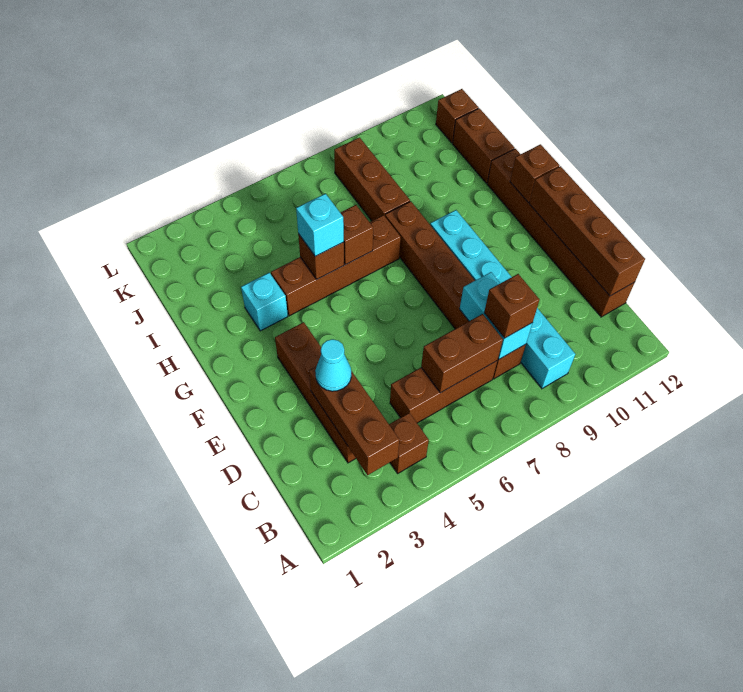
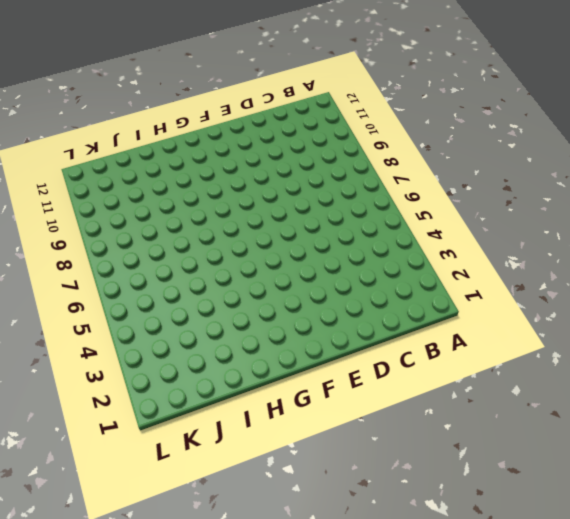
none -> brown 1x1 brick [389,413,429,473]
none -> cyan 1x6 brick [430,210,575,389]
none -> brown 1x4 brick [275,322,356,463]

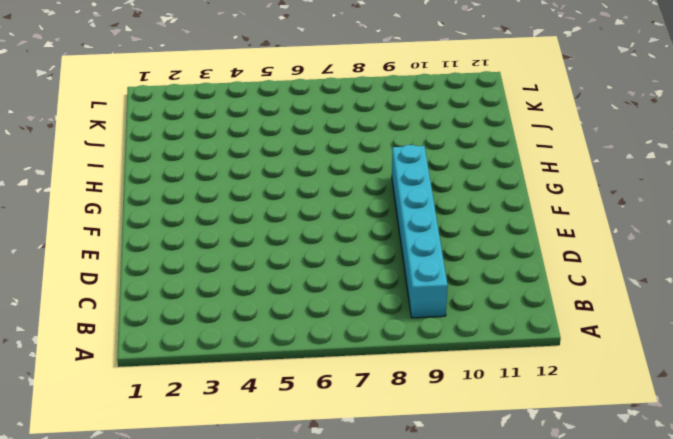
none -> brown 1x1 brick [389,413,429,473]
none -> brown 1x4 brick [275,322,356,463]
none -> brown 1x3 brick [390,361,497,423]

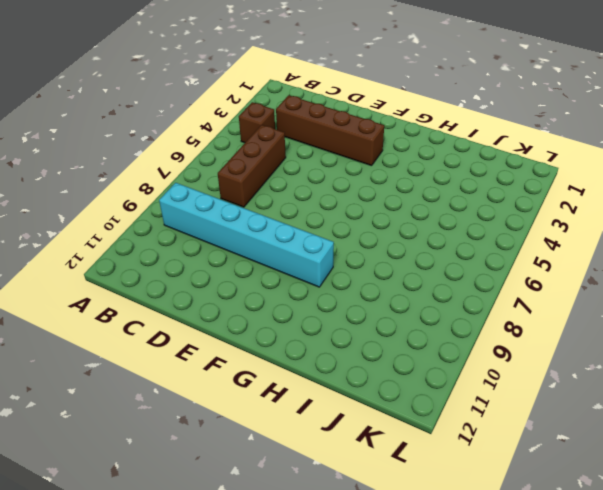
none -> brown 1x6 brick [385,201,526,379]
none -> brown 1x6 brick [487,149,635,317]
none -> cyan 1x1 brick [241,273,288,331]

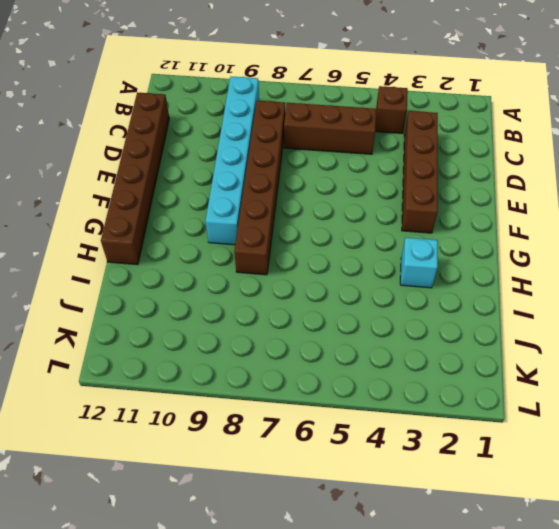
none -> brown 1x4 brick [271,215,401,316]
none -> brown 1x3 brick [334,138,410,221]
none -> brown 1x2 brick [453,108,515,183]

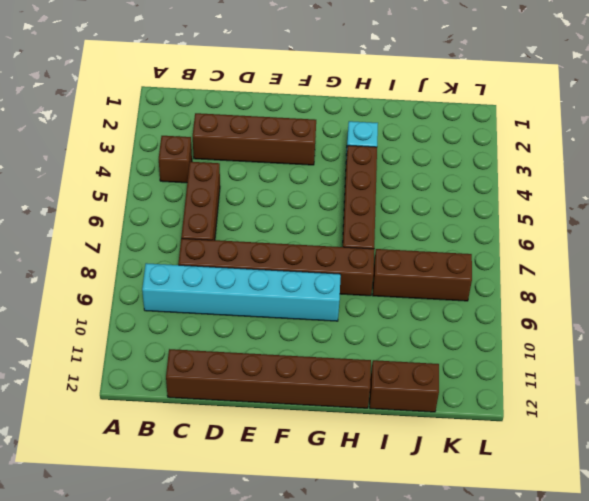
none -> brown 1x1 brick [436,89,479,143]
none -> brown 1x3 brick [309,367,399,475]
none -> brown 1x2 brick [421,314,503,393]

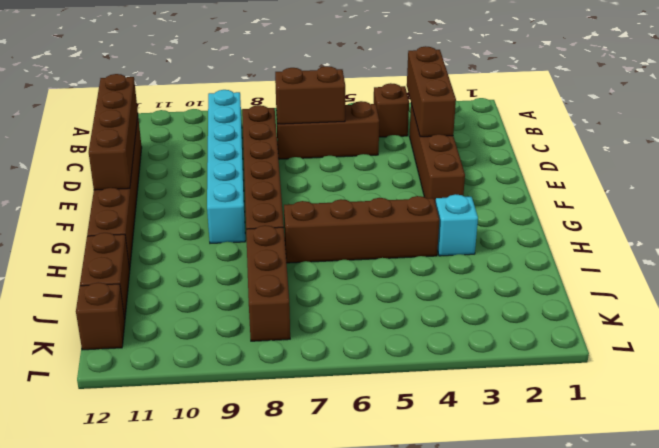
none -> cyan 1x2 brick [460,272,532,359]
none -> brown 1x1 brick [510,144,559,202]
none -> brown 1x1 brick [298,234,344,279]

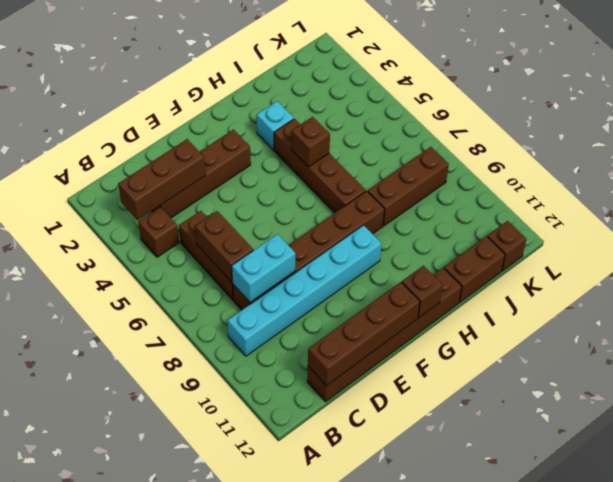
none -> brown 1x1 brick [340,205,373,264]
none -> brown 1x1 brick [484,274,539,338]
none -> cyan 1x1 cone [315,339,351,391]

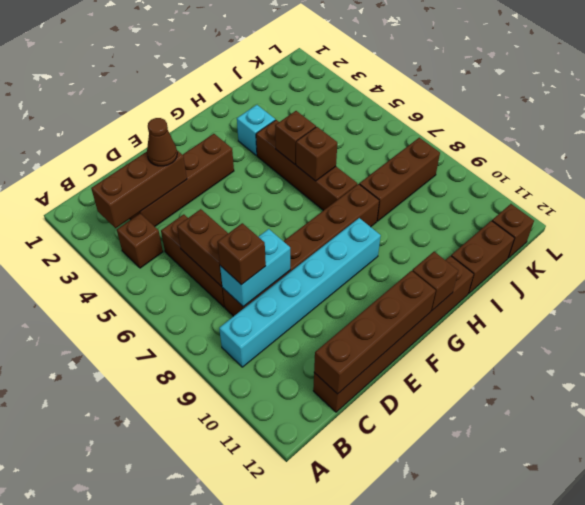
brown 1x1 cone [147,118,177,166] -> cyan 1x1 cone [315,339,351,391]
none -> cyan 1x1 brick [296,194,344,256]

